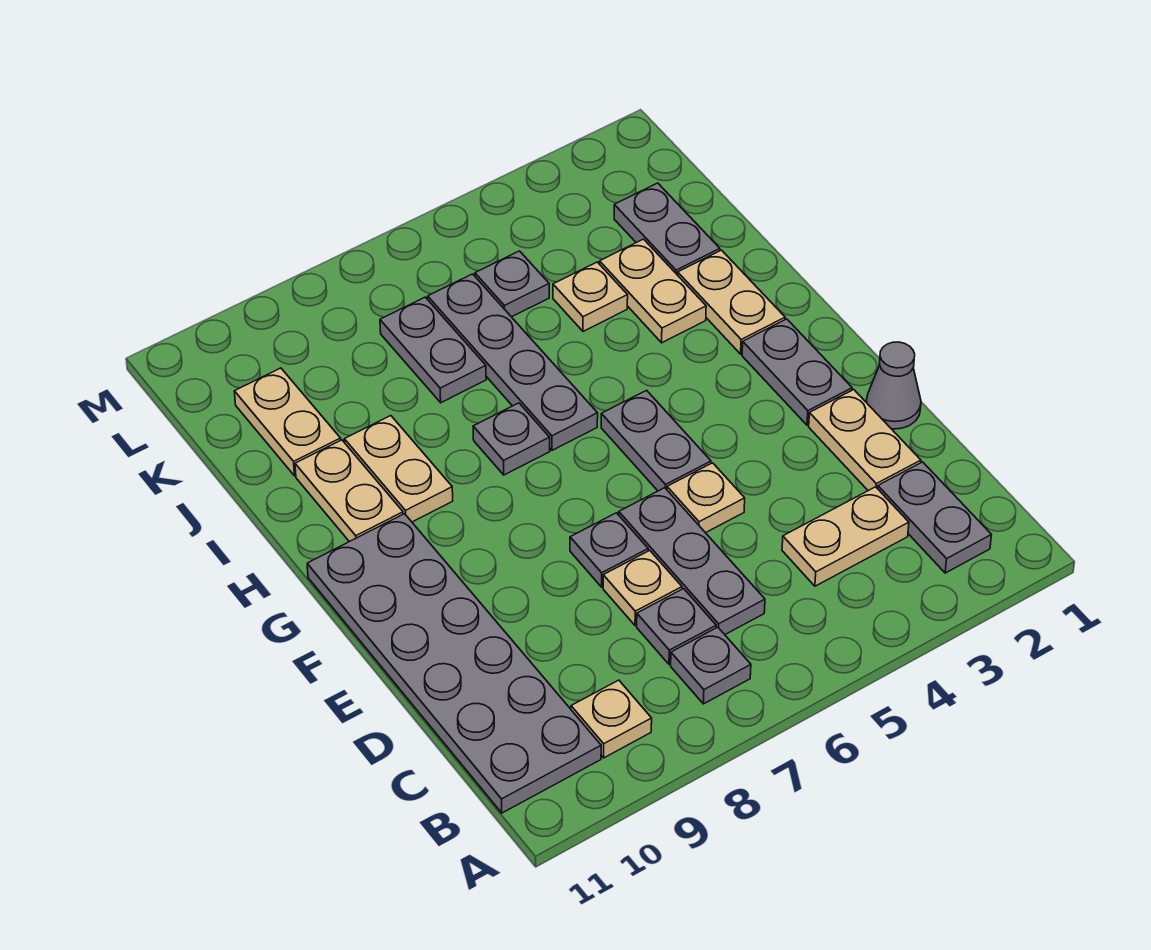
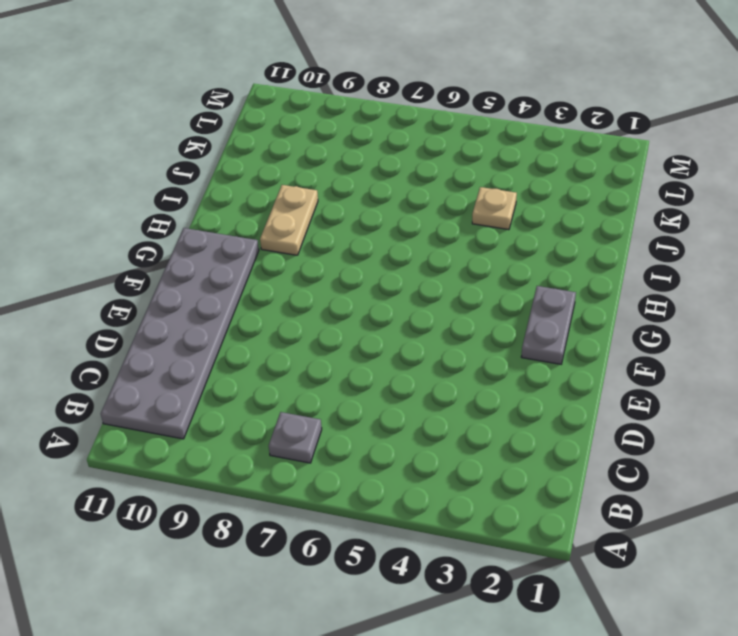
none -> grey 1x2 plate [878,462,991,573]
none -> tan 1x1 plate [571,680,652,758]
none -> tan 1x2 plate [782,487,909,586]

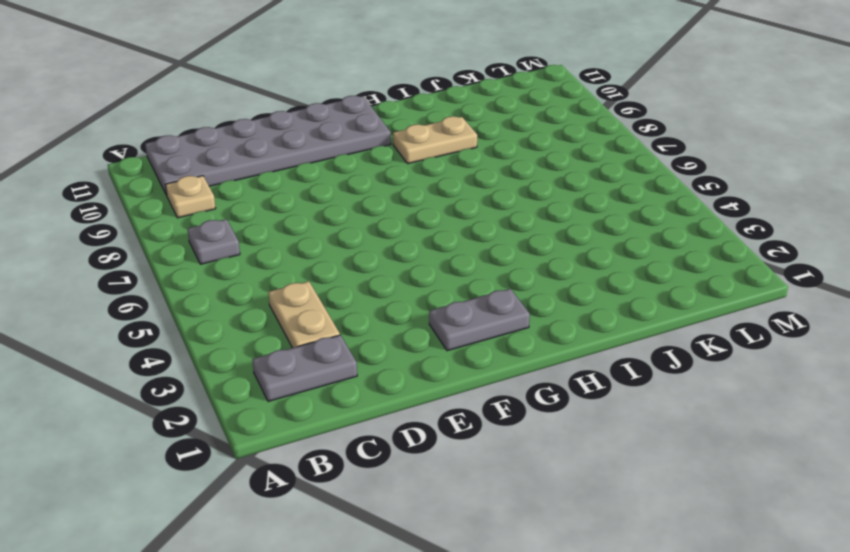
none -> grey 1x3 plate [619,488,765,634]
none -> grey 1x1 plate [637,589,716,664]
none -> tan 1x2 plate [809,390,921,491]

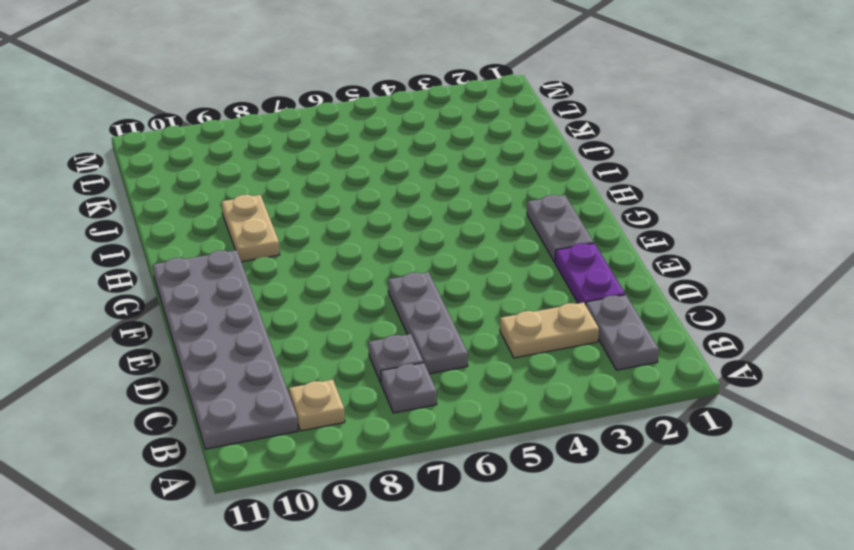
purple 1x2 plate [555,243,625,305] -> tan 1x2 plate [809,390,921,491]
none -> tan 1x1 plate [603,550,682,626]
none -> grey 1x1 cone [866,342,921,429]
none -> tan 1x1 plate [667,463,745,533]

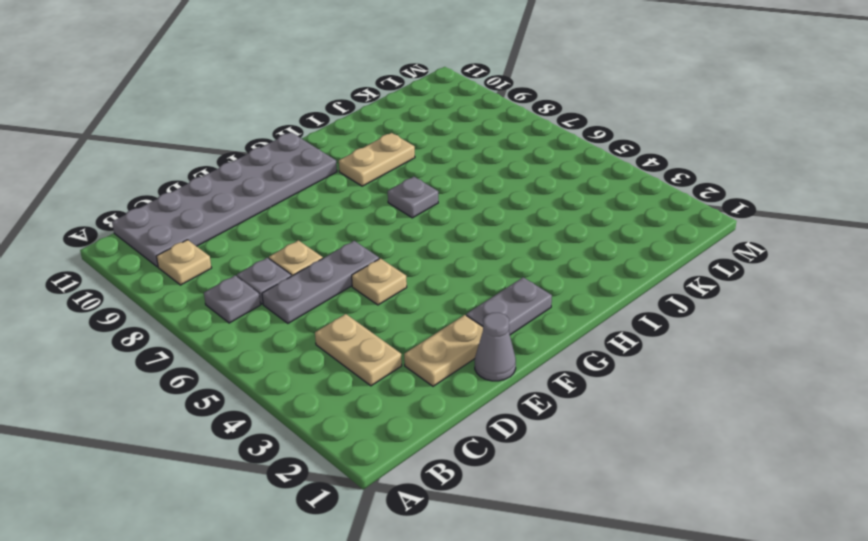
none -> grey 1x2 plate [878,462,991,573]
none -> grey 1x1 plate [570,513,648,587]
none -> grey 1x2 plate [601,390,711,491]

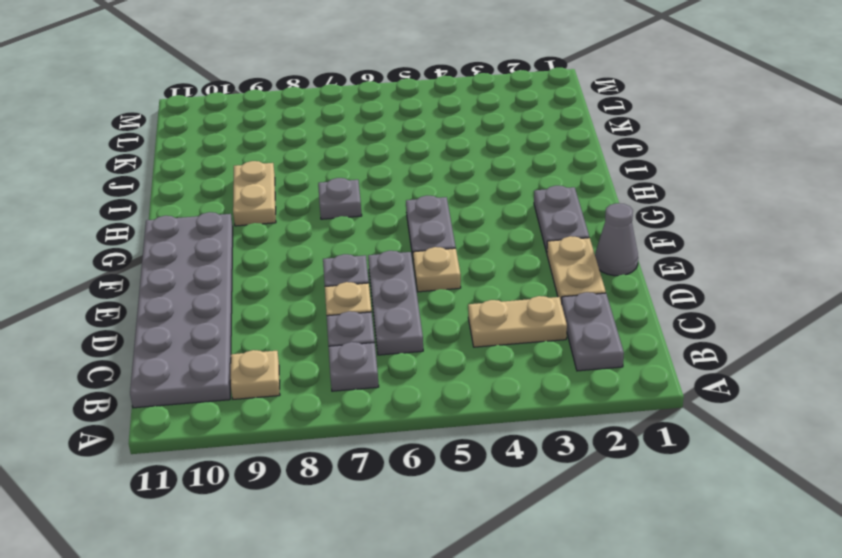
none -> tan 1x2 plate [678,250,785,354]
none -> grey 1x4 plate [428,274,598,450]
none -> tan 1x2 plate [295,440,403,542]

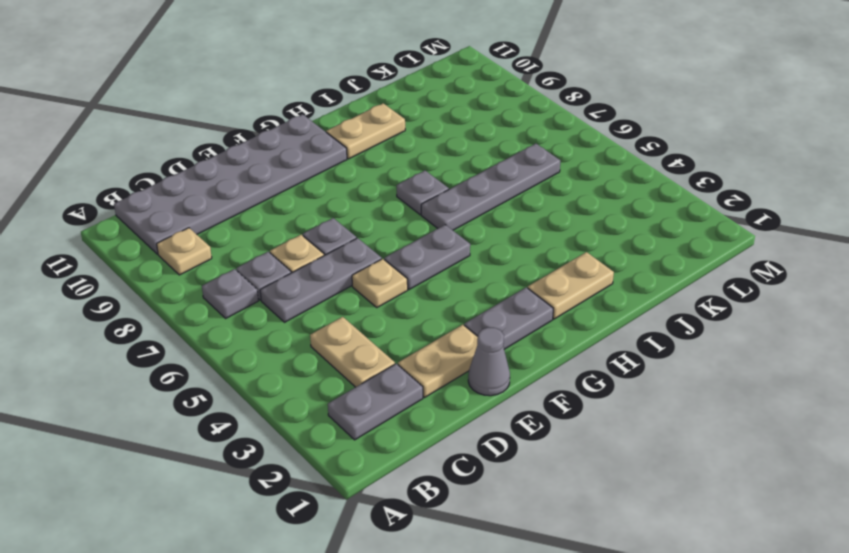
none -> tan 1x2 plate [344,416,453,522]
none -> tan 1x2 plate [600,239,706,343]
none -> grey 1x2 plate [614,183,720,275]

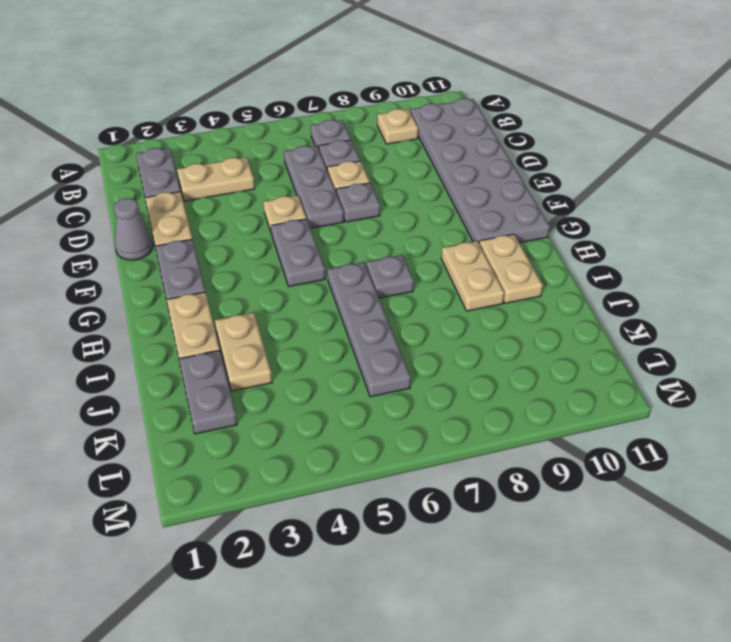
none -> tan 1x1 plate [553,262,628,331]
none -> grey 1x2 plate [380,297,486,403]
none -> tan 1x2 plate [234,368,341,476]

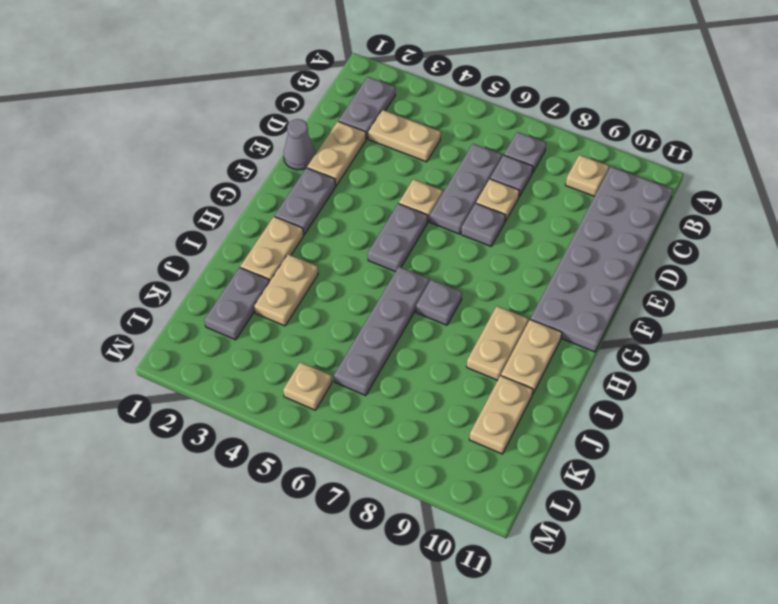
tan 1x1 plate [283,362,332,410] -> tan 1x1 plate moved to [553,262,628,331]
none -> grey 1x2 plate [380,297,486,403]
none -> grey 1x1 plate [475,251,549,317]

